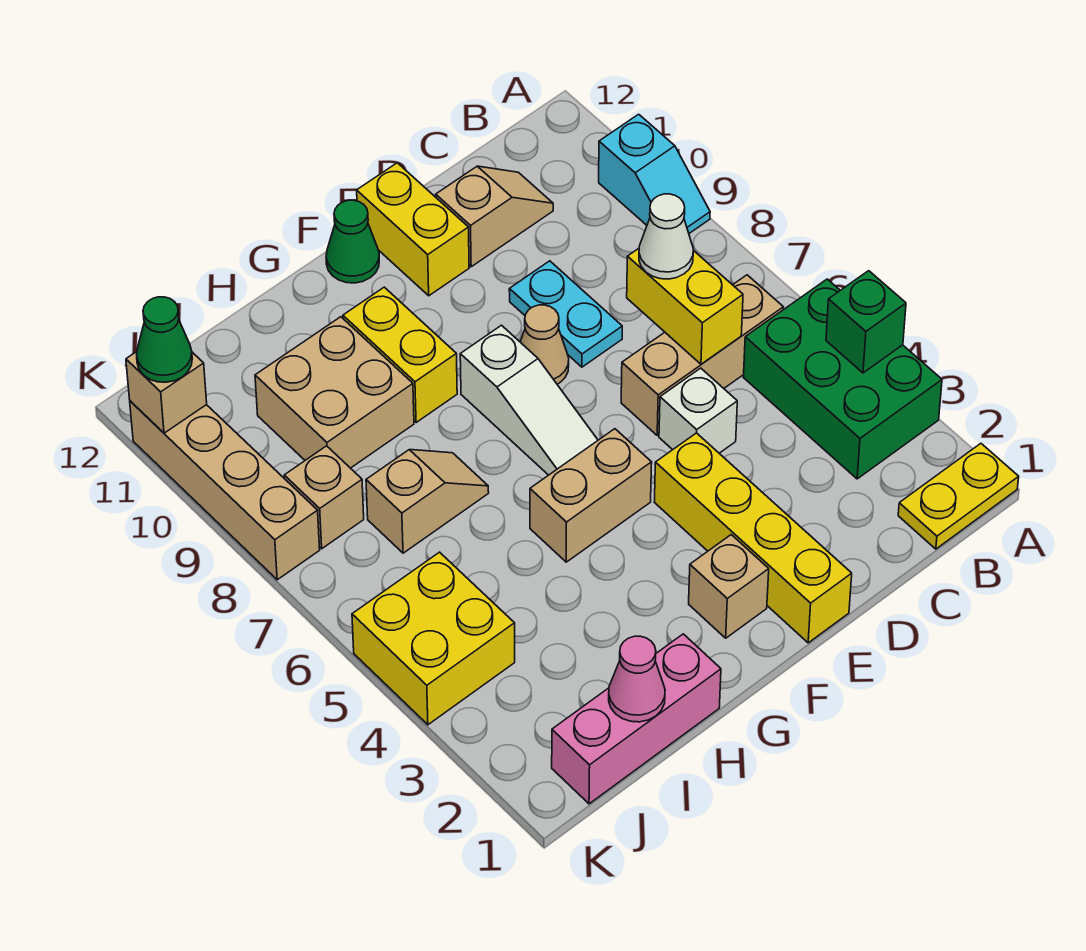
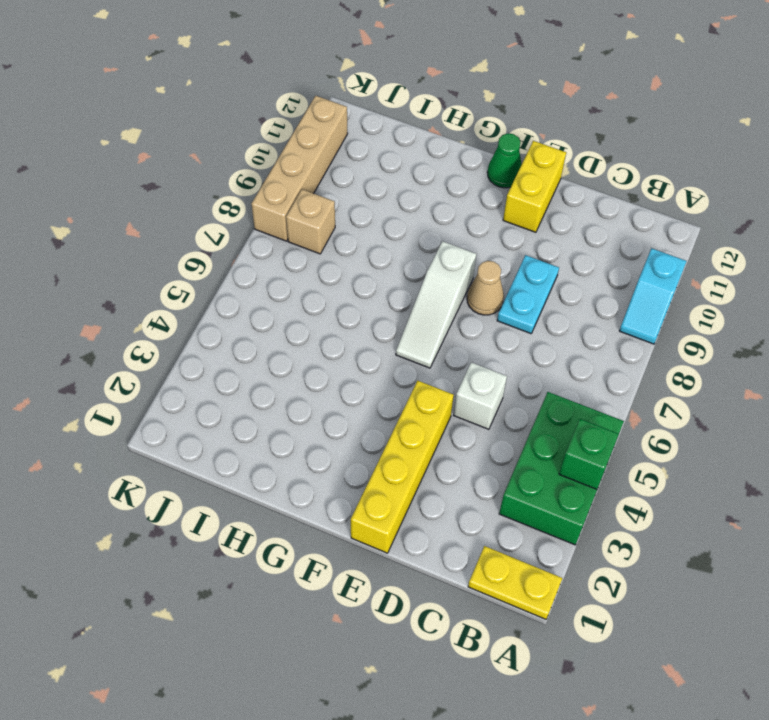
none -> tan 1x3 brick [621,275,783,435]
none -> tan 1x2 slope [436,166,553,267]
none -> tan 1x1 brick [689,535,769,638]

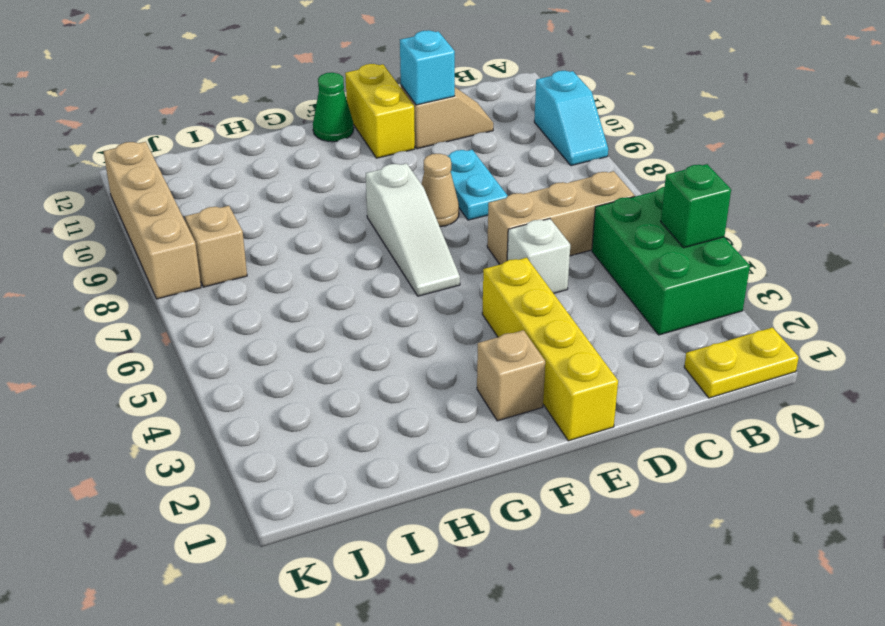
cyan 1x1 brick [400,30,455,105] -> none
none -> tan 1x2 brick [530,429,652,562]
none -> yellow 1x2 brick [343,287,457,423]
none -> pink 1x3 brick [552,634,721,804]

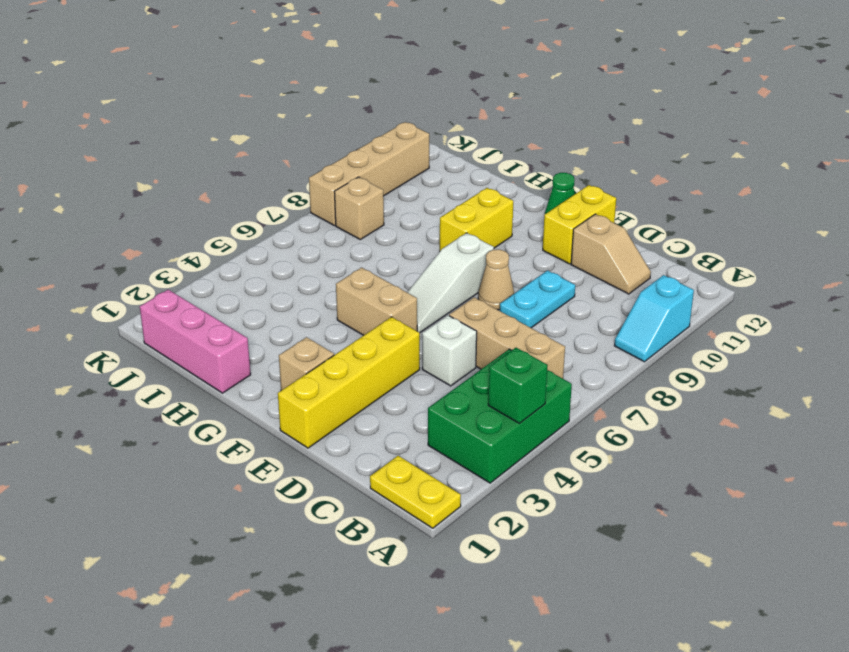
none -> tan 1x2 slope [366,450,489,553]
none -> tan 2x2 brick [255,317,414,468]
none -> yellow 2x2 brick [352,552,515,725]

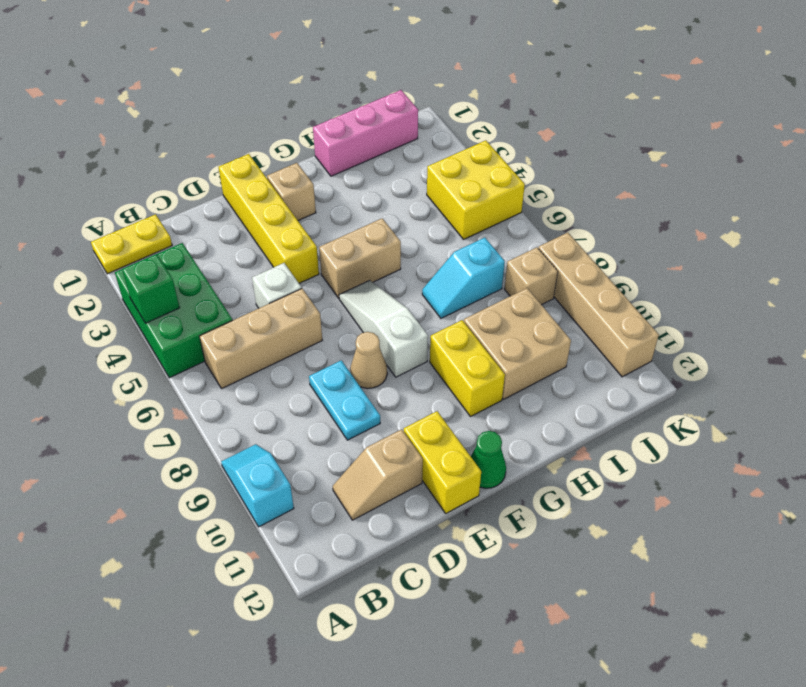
cyan 1x2 slope [422,238,505,318] -> tan 1x2 slope [366,450,489,553]
none -> yellow 1x2 brick [627,249,743,364]
none -> pink 1x1 cone [609,636,665,722]
none -> tan 1x1 brick [126,352,207,433]

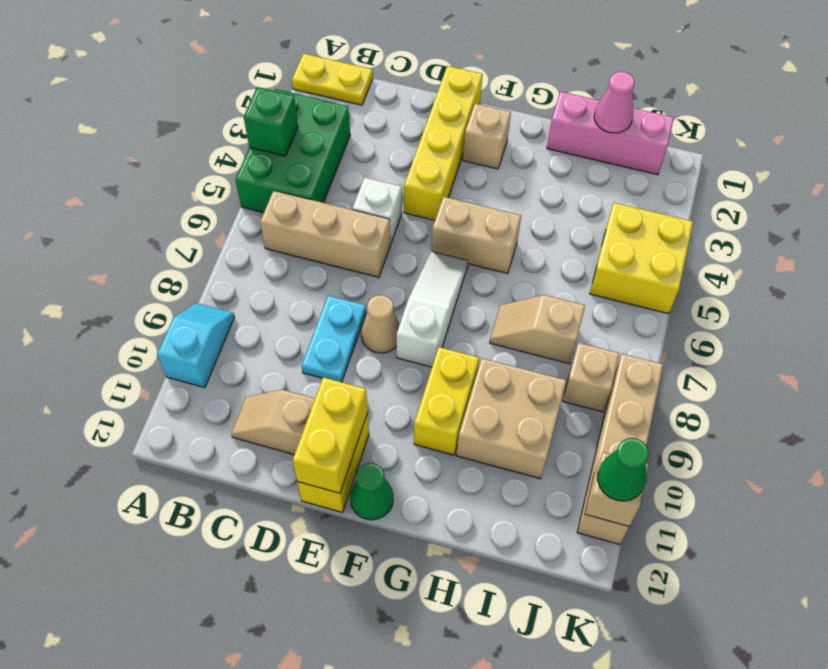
yellow 1x2 brick [293,377,368,493] -> yellow 1x2 brick moved to [627,249,743,364]
none -> white 1x1 cone [639,194,693,279]

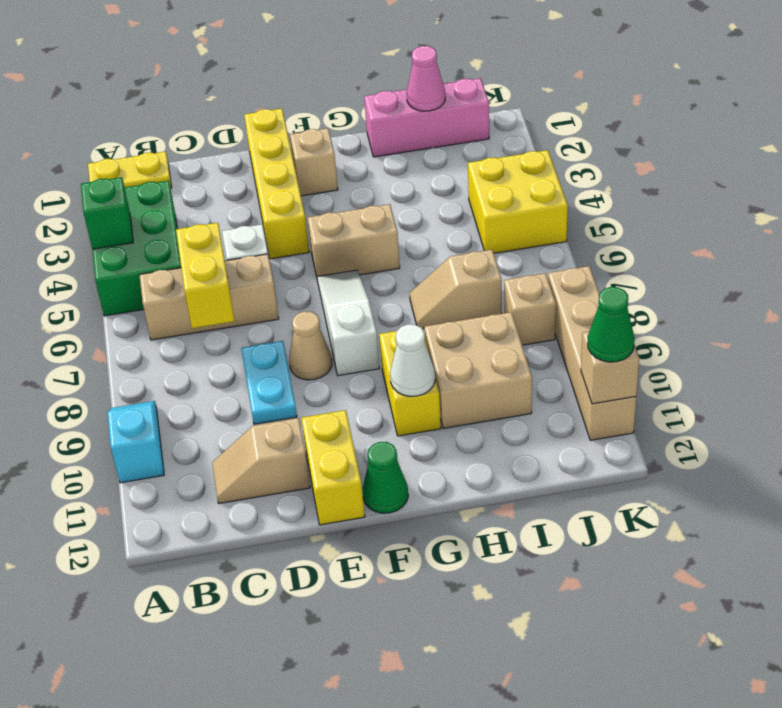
white 1x1 cone [390,324,435,396] -> white 1x1 cone moved to [639,194,693,279]

